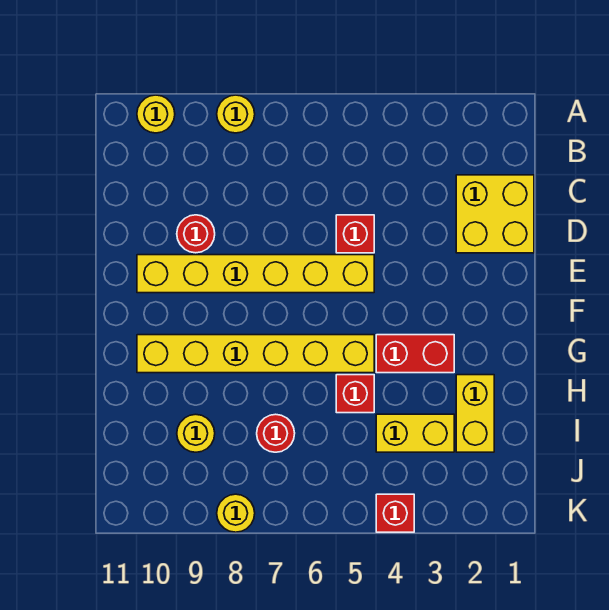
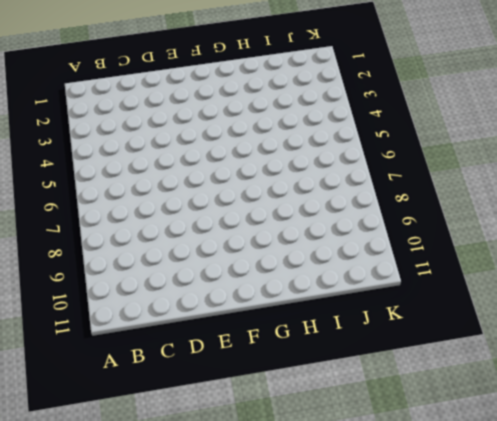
none -> yellow 1x1 round brick [217,95,255,133]
none -> yellow 1x1 round brick [137,95,175,133]
none -> yellow 2x2 brick [456,175,534,253]

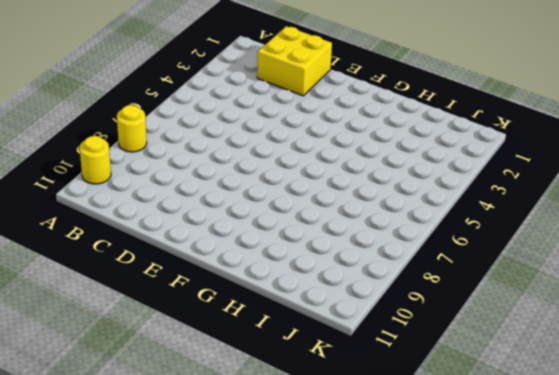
none -> red 1x1 brick [336,215,374,253]
none -> red 1x1 round brick [177,215,215,253]
none -> yellow 1x6 brick [137,255,374,293]

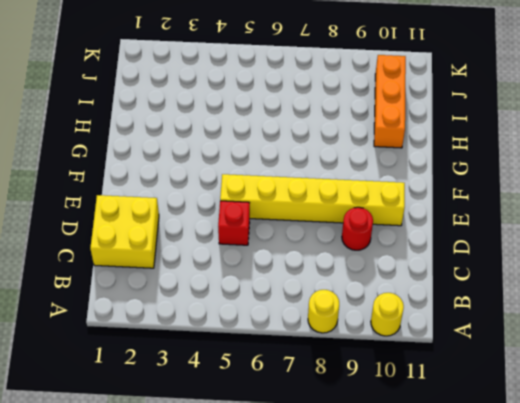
orange 1x3 brick [374,55,406,148] -> none
none -> red 1x2 brick [376,335,454,373]
none -> yellow 1x6 brick [137,335,374,373]
none -> yellow 1x2 brick [456,375,494,452]

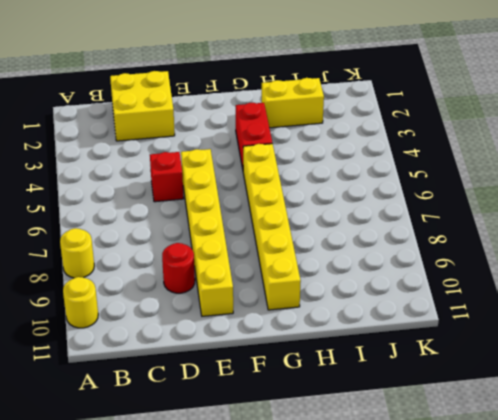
none -> red 1x1 brick [336,375,374,413]
none -> yellow 1x2 brick [376,414,454,452]
none -> red 1x1 round brick [257,414,295,452]

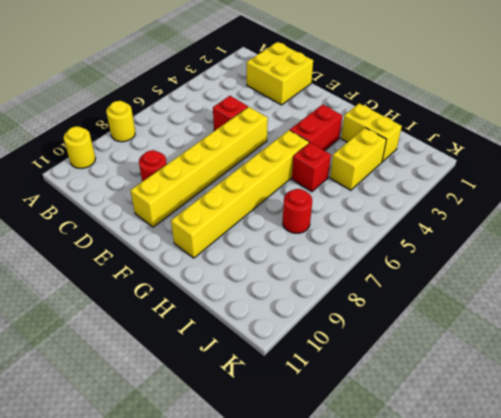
none -> yellow 1x1 round brick [177,414,215,452]
none -> red 1x1 brick [376,494,414,532]
none -> yellow 1x1 round brick [217,494,255,532]

